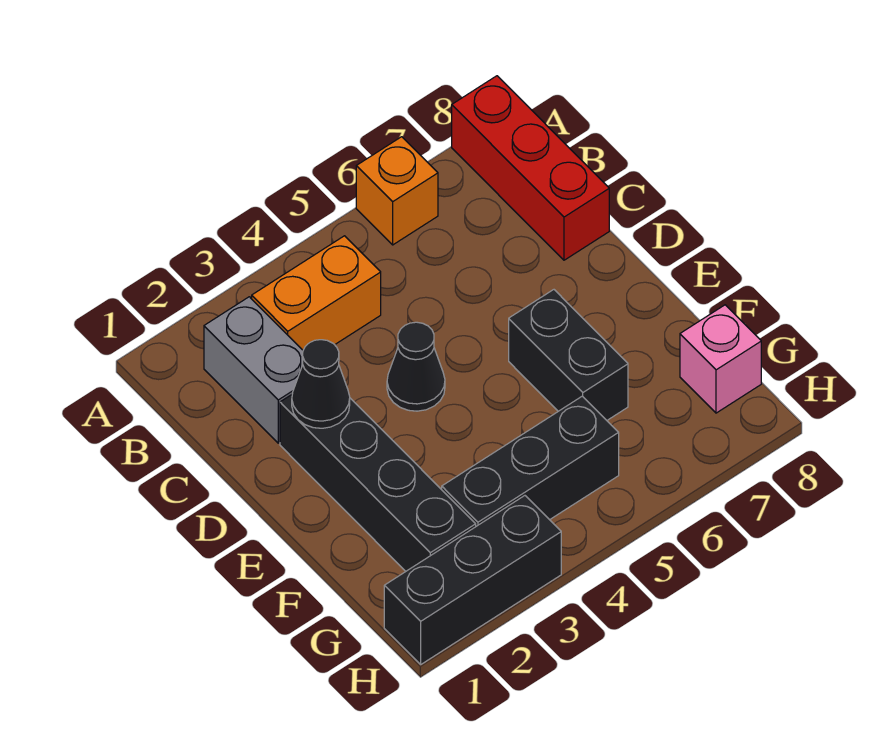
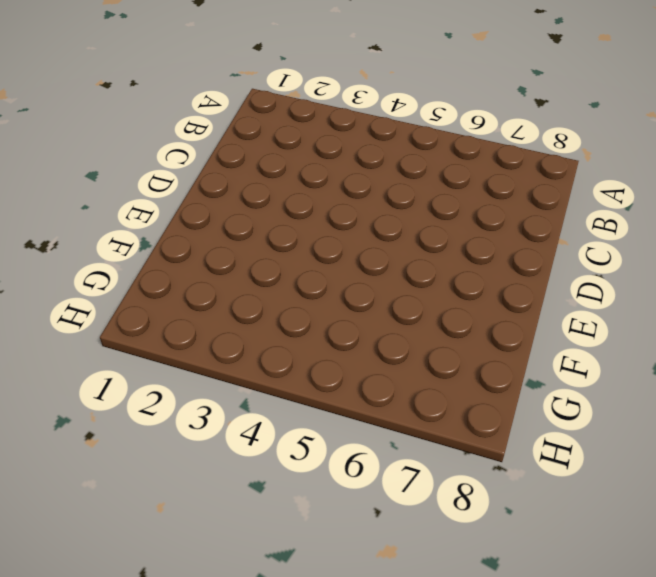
none -> orange 1x1 brick [356,137,438,245]
none -> red 1x3 brick [452,76,609,260]

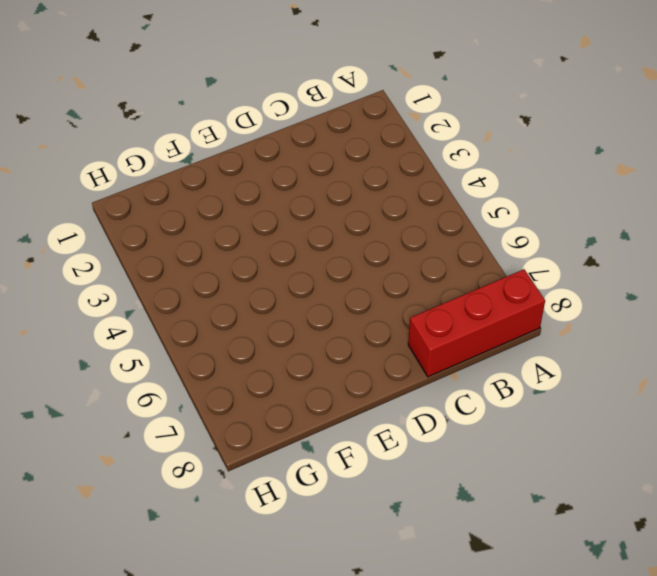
none -> orange 1x1 brick [356,137,438,245]
none -> grey 1x2 brick [204,297,303,443]

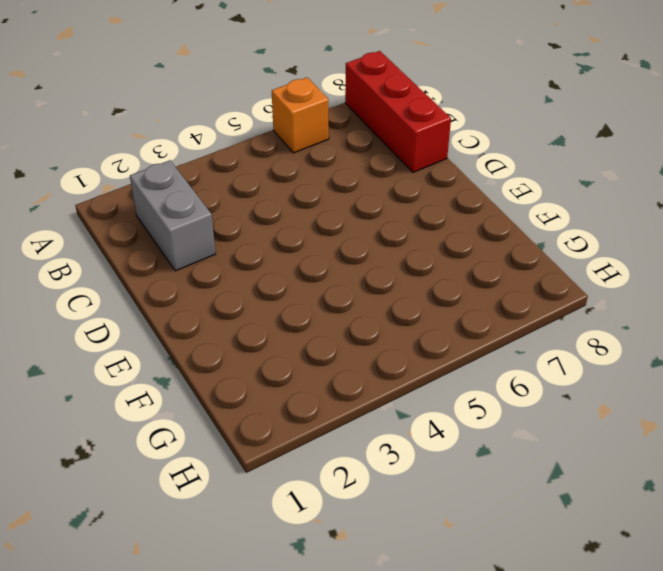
none -> orange 1x2 brick [252,236,381,350]
none -> black 1x4 brick [280,395,476,571]

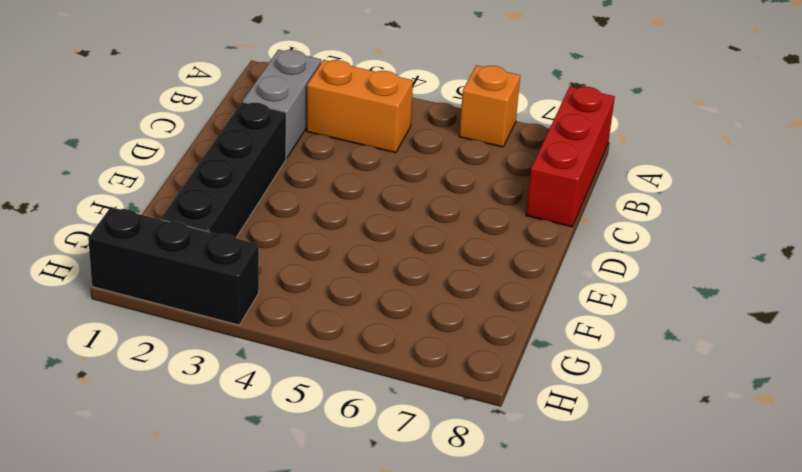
none -> black 1x1 cone [387,322,445,411]
none -> black 1x2 brick [509,290,628,420]

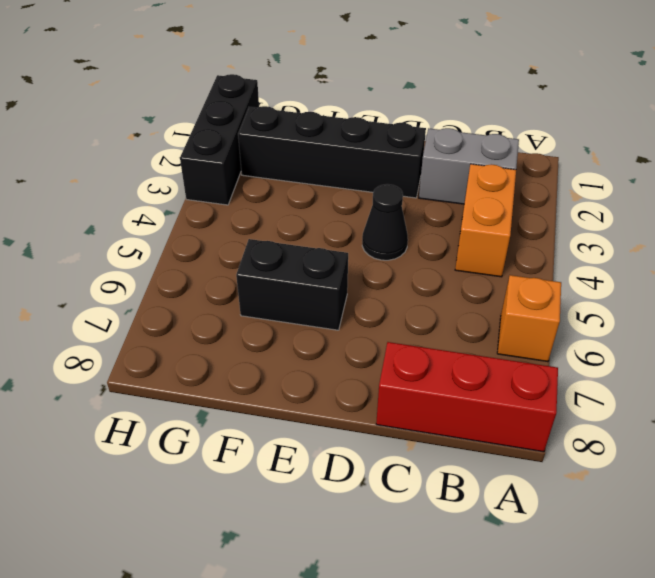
none -> black 1x3 brick [442,396,619,526]
none -> pink 1x1 brick [680,305,761,413]

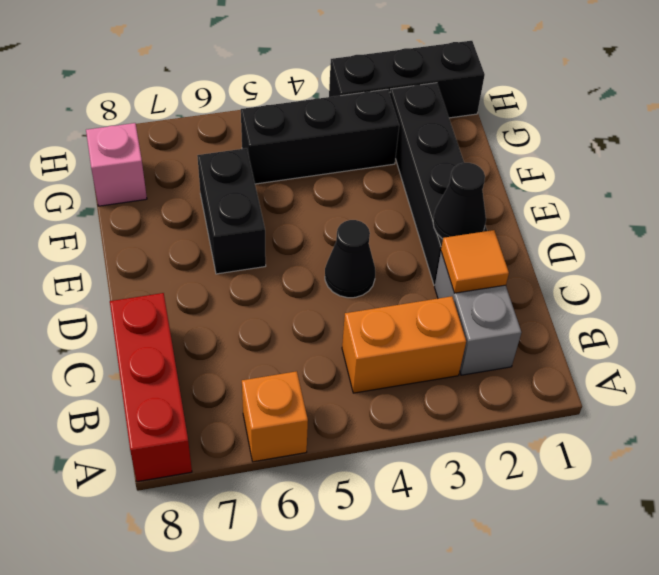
orange 1x1 tile [441,230,509,293] -> none

